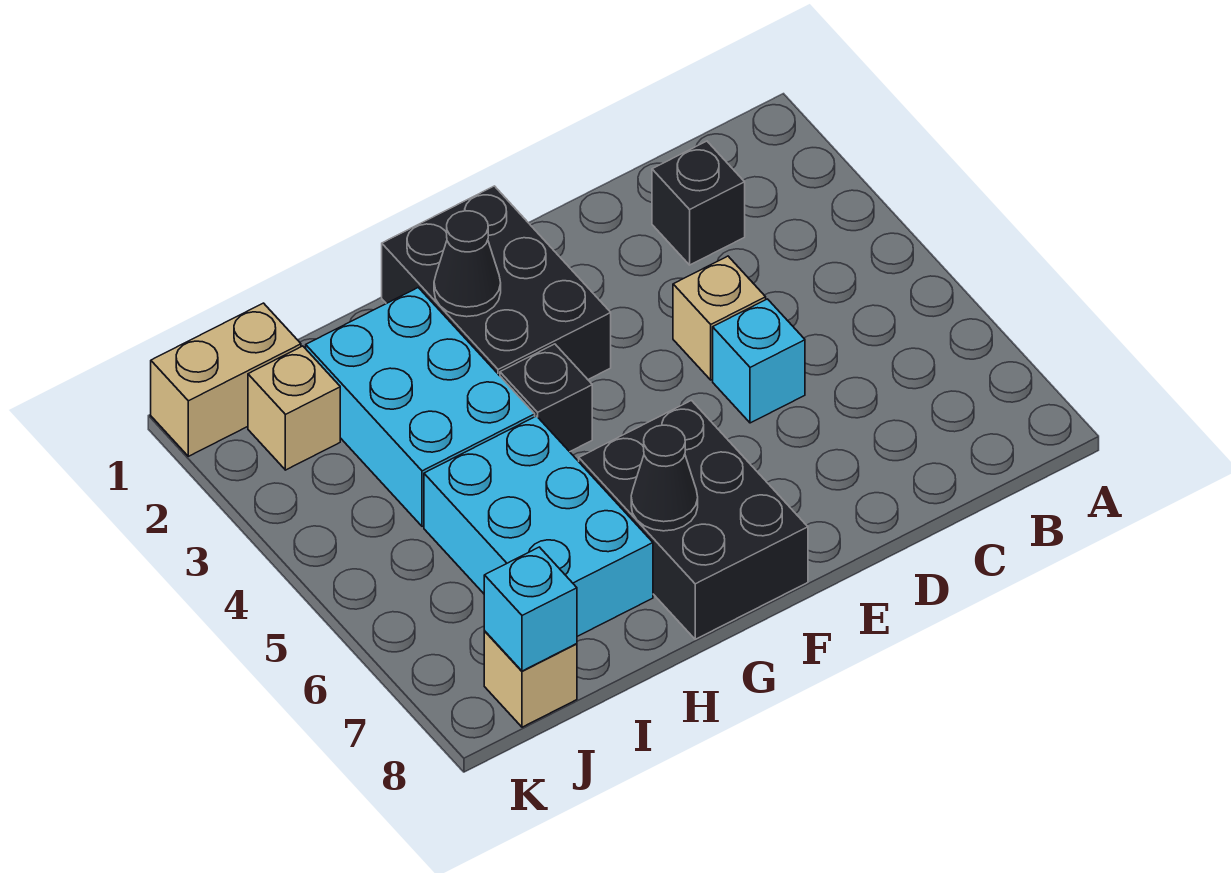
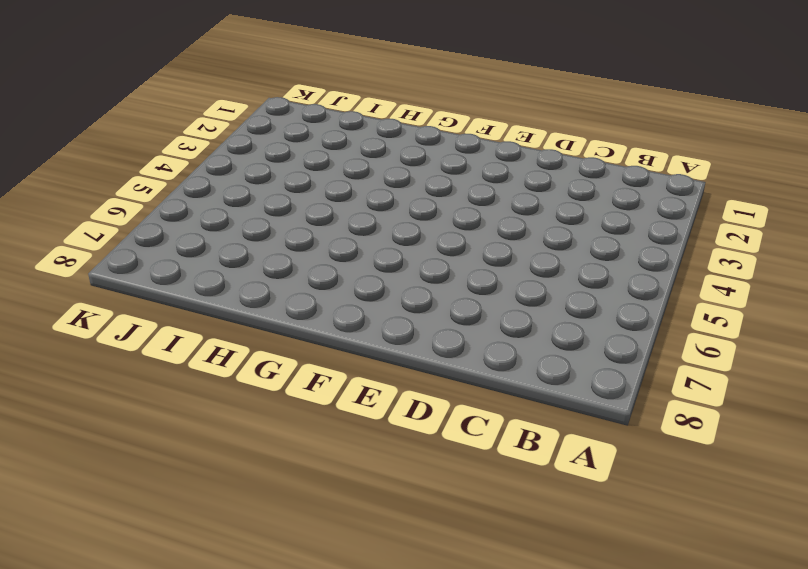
none -> black 1x1 brick [652,141,745,265]
none -> tan 1x1 brick [673,256,766,380]
none -> cyan 1x1 brick [713,299,805,423]

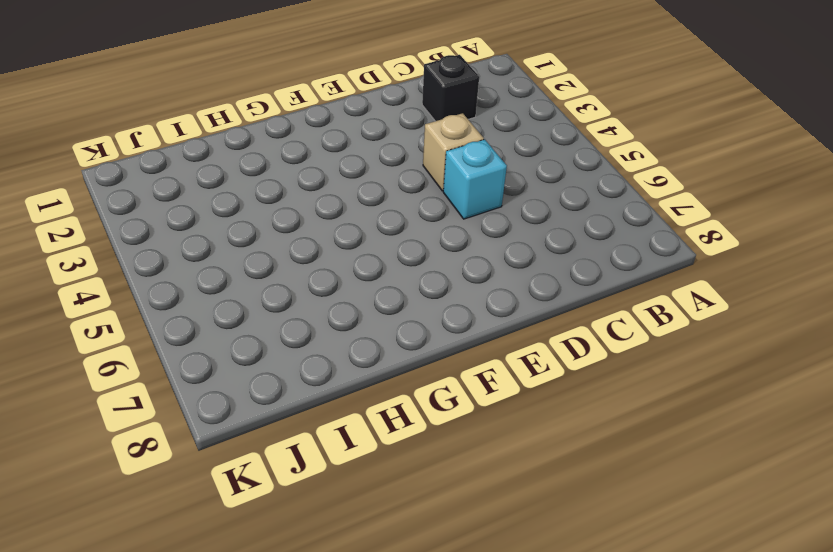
none -> black 2x3 brick [382,186,611,379]
none -> black 2x3 brick [579,400,808,639]
none -> black 1x1 brick [500,344,592,452]

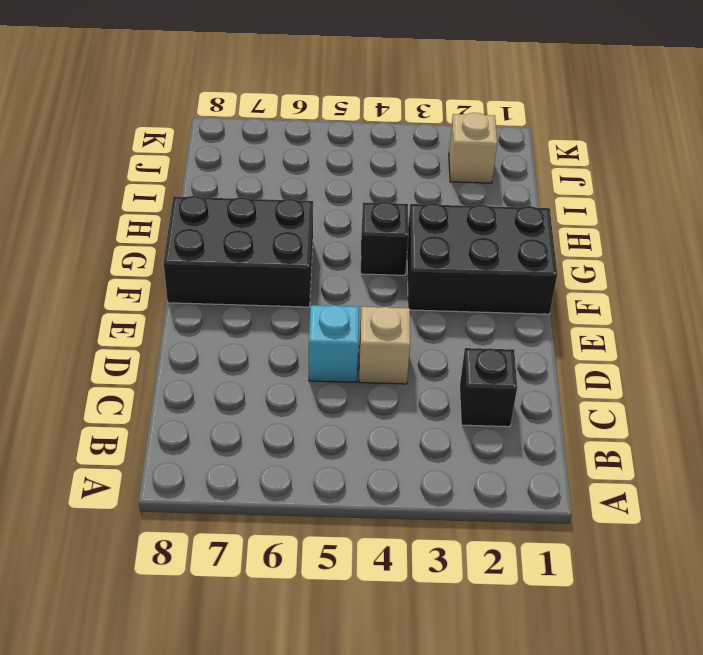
none -> cyan 2x3 brick [306,288,535,526]
none -> cyan 2x3 brick [424,416,653,636]
none -> tan 1x2 brick [151,303,301,456]

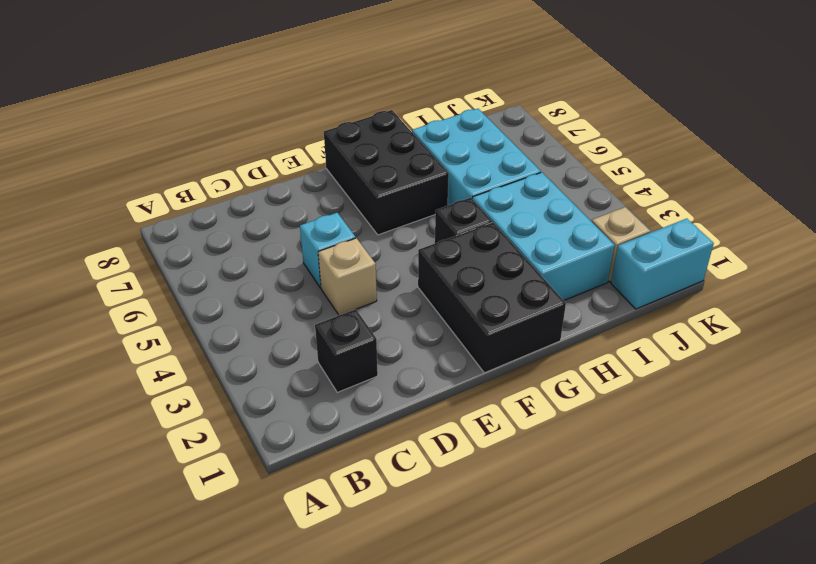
cyan 1x2 brick [611,219,714,309] -> tan 1x2 brick [151,303,301,456]
none -> tan 1x1 brick [484,631,577,727]
none -> black 1x1 cone [434,211,501,317]
none -> black 1x1 cone [631,425,698,531]

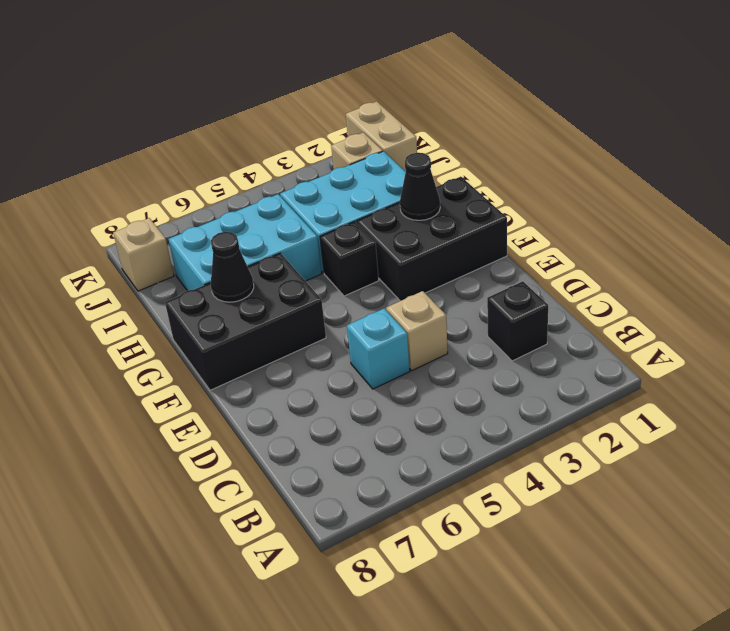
none -> cyan 1x1 brick [484,547,577,671]

